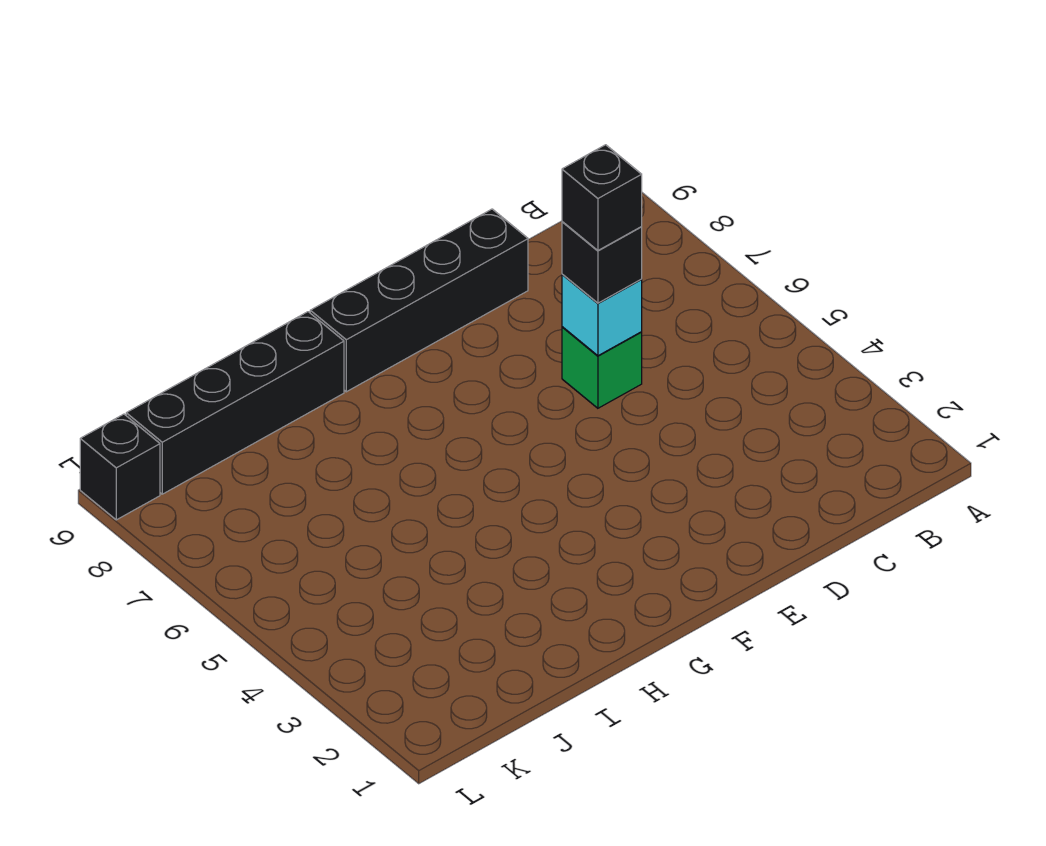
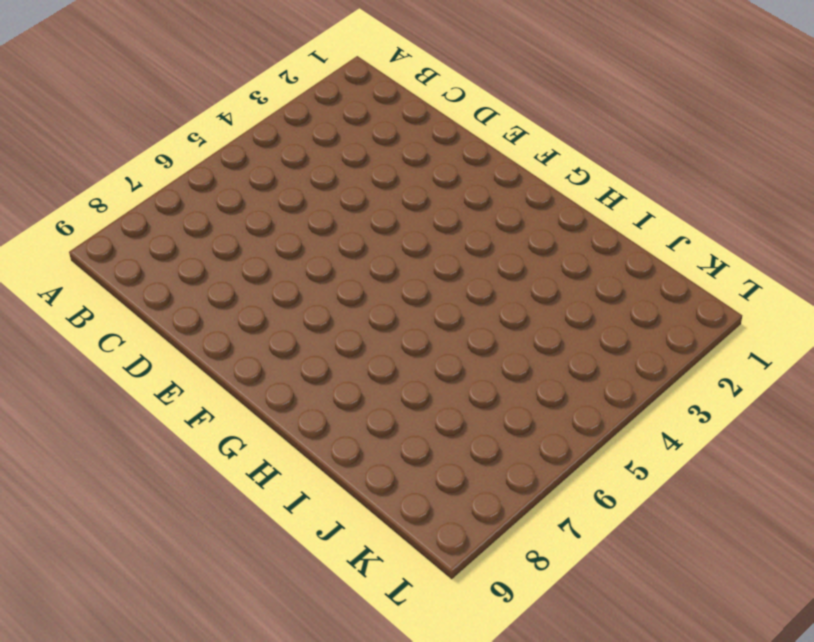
none -> green 1x1 brick [562,327,642,408]
none -> black 1x4 brick [310,209,528,392]

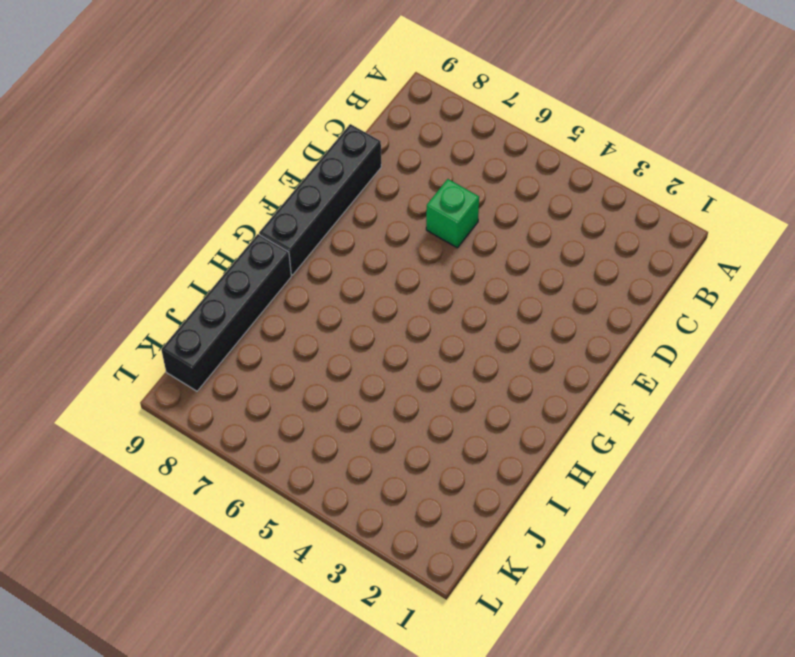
none -> black 1x1 brick [80,414,160,520]
none -> cyan 1x1 brick [562,274,642,356]

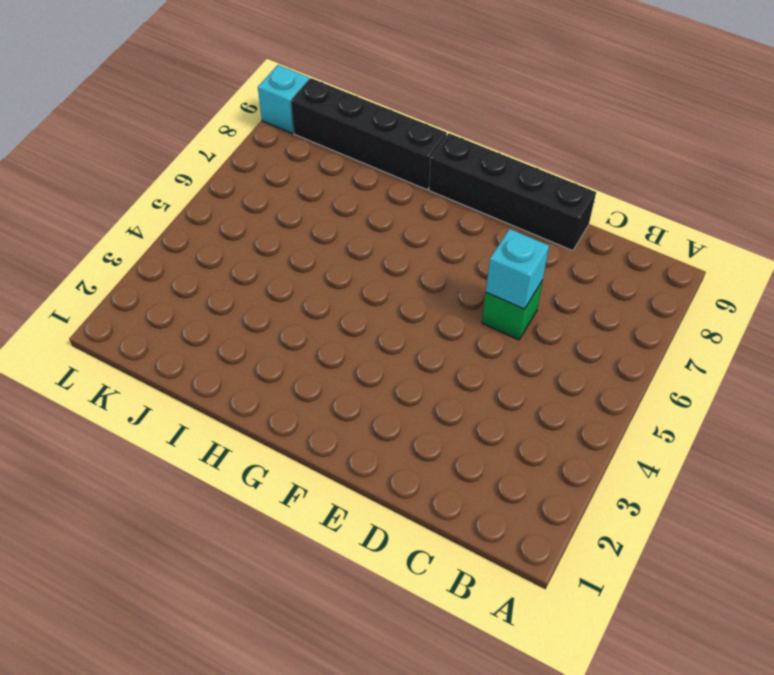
cyan 1x1 brick [258,65,309,133] -> black 1x1 brick [80,414,160,520]
none -> black 1x1 brick [562,222,642,303]
none -> black 1x1 brick [562,145,642,250]

